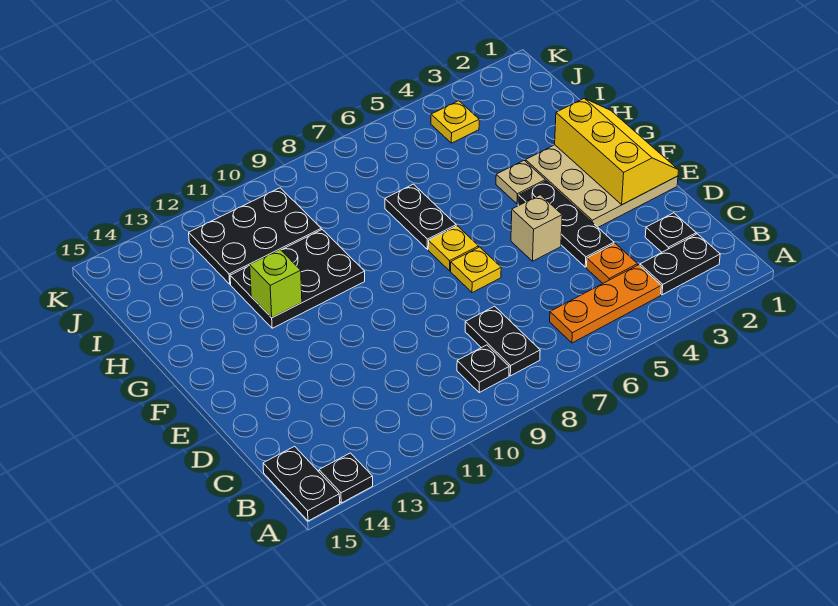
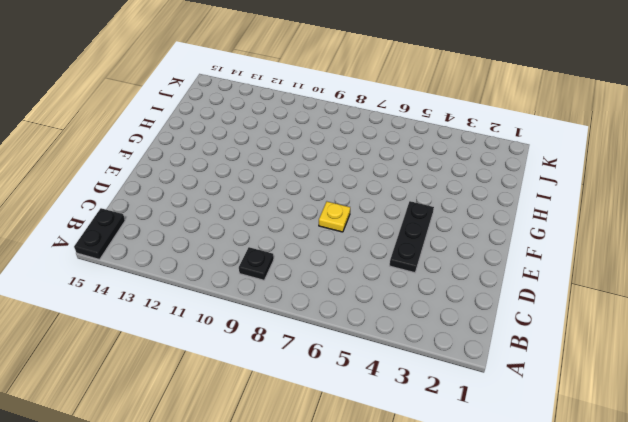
none -> black 1x1 plate [319,453,373,503]
none -> black 1x2 plate [640,234,720,295]
none -> orange 1x3 plate [550,265,661,343]

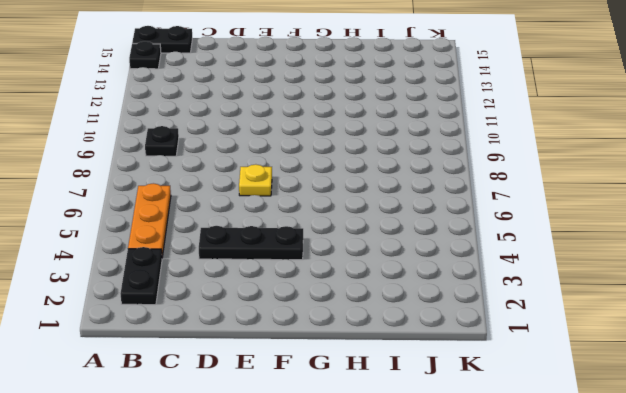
none -> black 1x2 plate [465,306,540,376]
none -> black 1x1 plate [645,213,696,252]
none -> orange 1x1 plate [586,244,638,283]

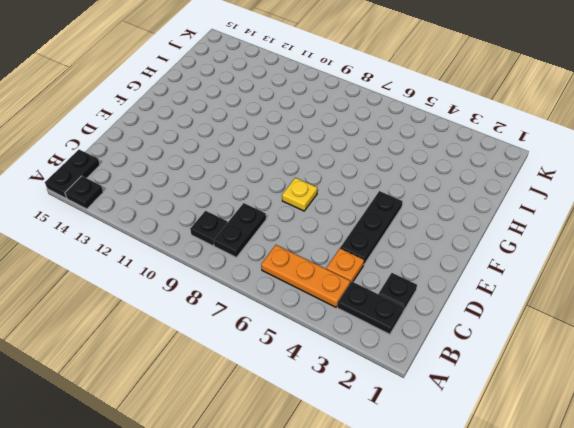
none -> tan 3x3 plate [526,145,678,227]
none -> tan 1x1 brick [511,195,562,261]
none -> yellow 1x1 plate [428,226,479,271]

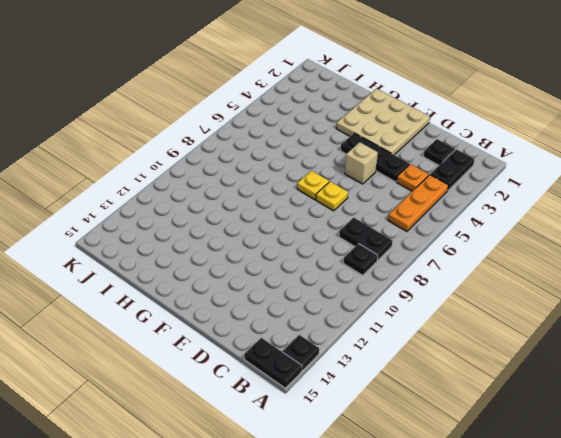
none -> tan 1x1 plate [496,161,545,204]
none -> black 1x2 plate [385,184,456,250]
none -> black 2x3 plate [230,230,365,328]

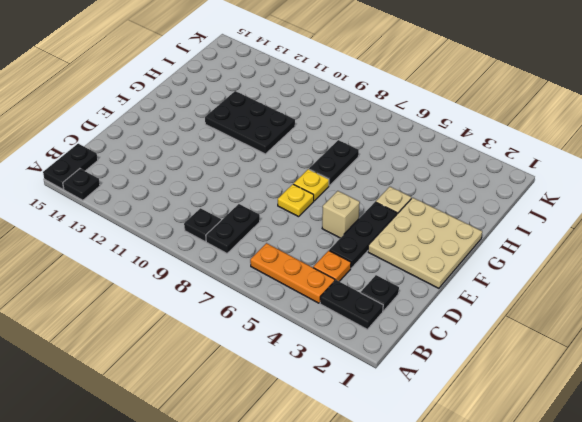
none -> black 2x3 plate [189,188,321,284]
none -> yellow 1x1 plate [431,101,479,143]
none -> yellow 2x3 slope [555,98,679,205]

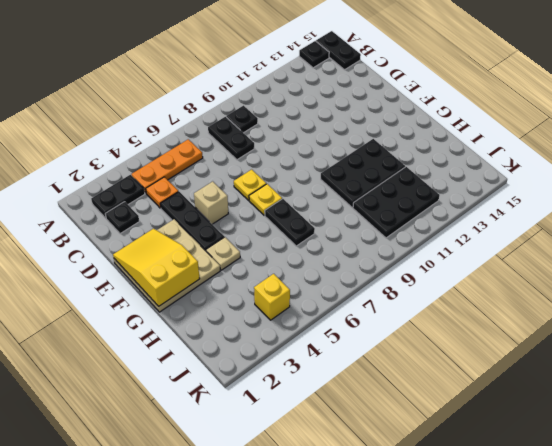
yellow 2x3 slope [113,229,200,306] -> yellow 2x3 slope turned to [555,98,679,205]
yellow 1x1 brick [254,274,290,320] -> yellow 1x1 plate [431,101,479,143]
none -> lime 1x1 brick [250,250,302,318]

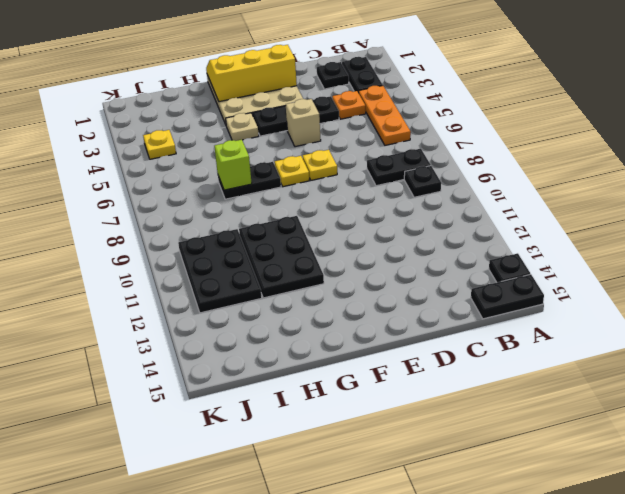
lime 1x1 brick [214,140,252,190] -> lime 1x1 brick moved to [250,250,302,318]

